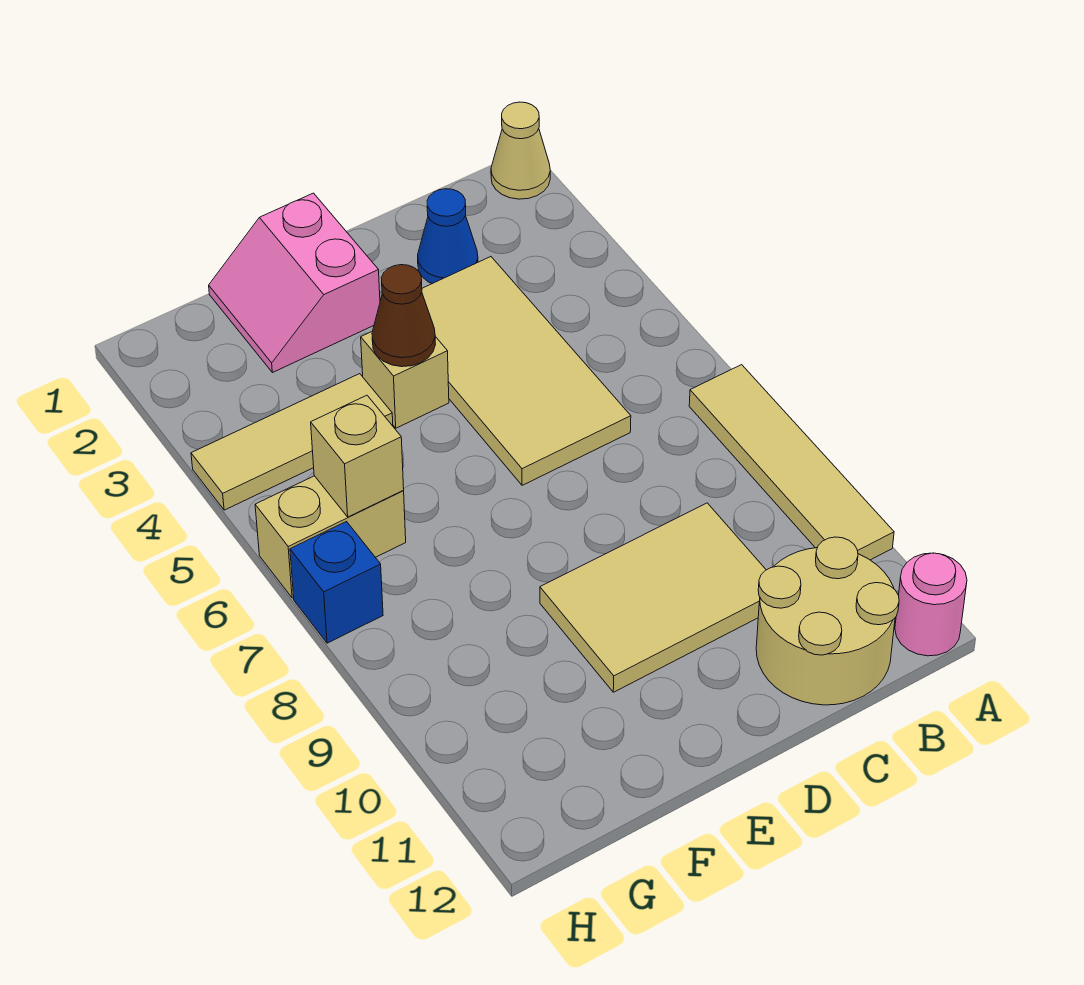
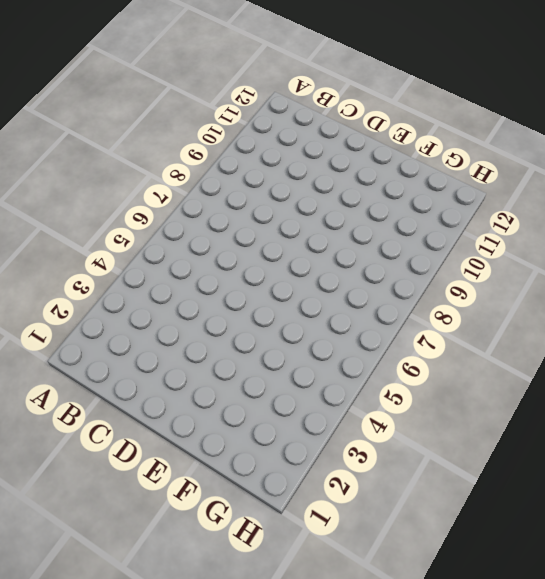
none -> tan 1x1 cone [491,102,550,199]
none -> tan 1x4 tile [689,365,894,560]
none -> pink 1x1 round brick [895,553,967,656]

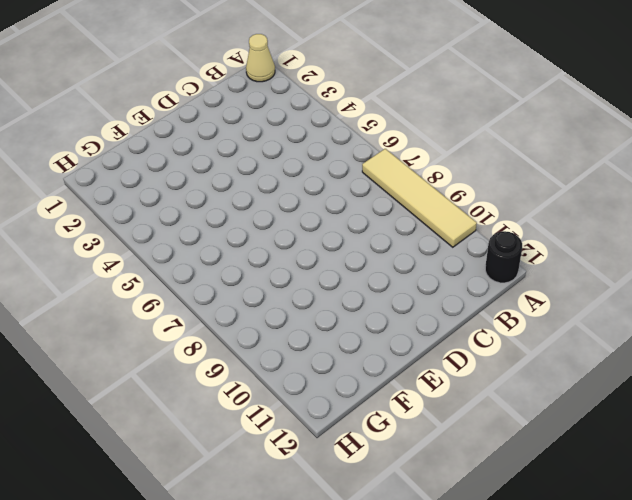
black 1x1 round brick [485,231,522,283] -> pink 1x1 round brick [895,553,967,656]
none -> tan 2x2 round brick [756,537,899,705]
none -> blue 1x1 cone [418,189,478,284]
none -> tan 2x4 tile [422,257,631,485]

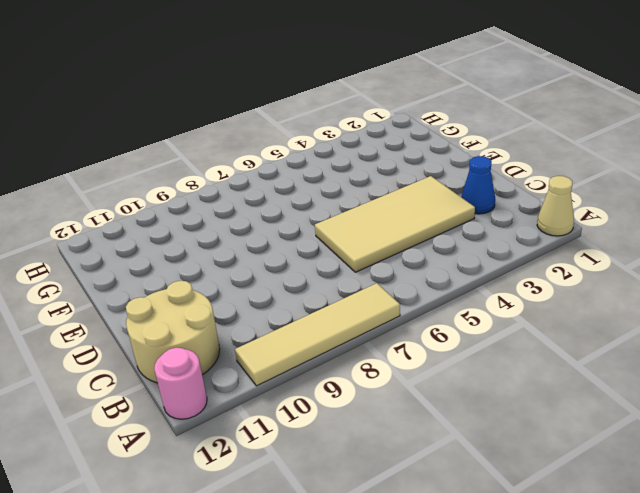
none -> tan 2x3 tile [540,503,766,692]
none -> pink 2x2 slope [209,193,380,373]
none -> tan 1x1 brick [361,332,449,428]

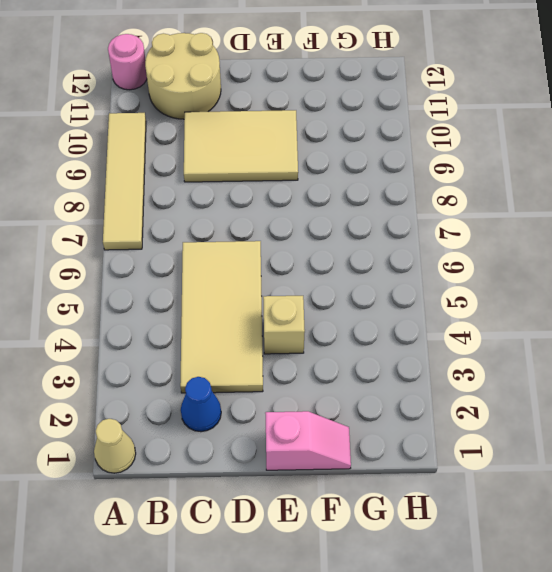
pink 1x2 slope [265,411,351,470] -> pink 2x2 slope [209,193,380,373]
none -> tan 1x3 tile [191,374,393,510]
none -> tan 1x2 brick [255,476,406,598]
none -> blue 1x1 brick [290,522,383,643]

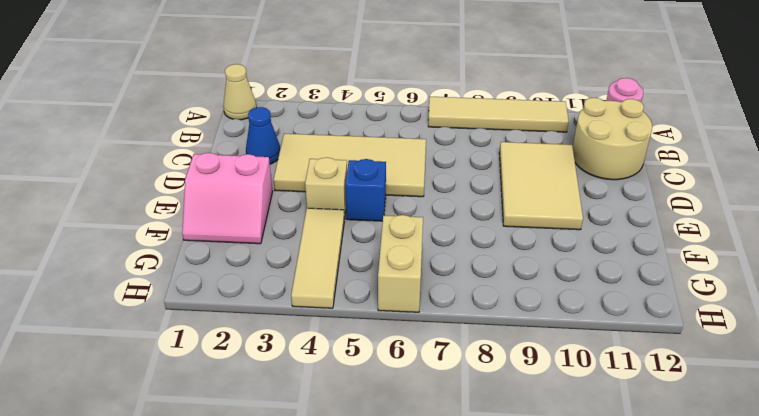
blue 1x1 brick [345,159,386,221] -> blue 1x1 brick moved to [290,522,383,643]
none -> brown 1x1 cone [372,265,436,367]
none -> tan 1x1 brick [311,395,404,517]

